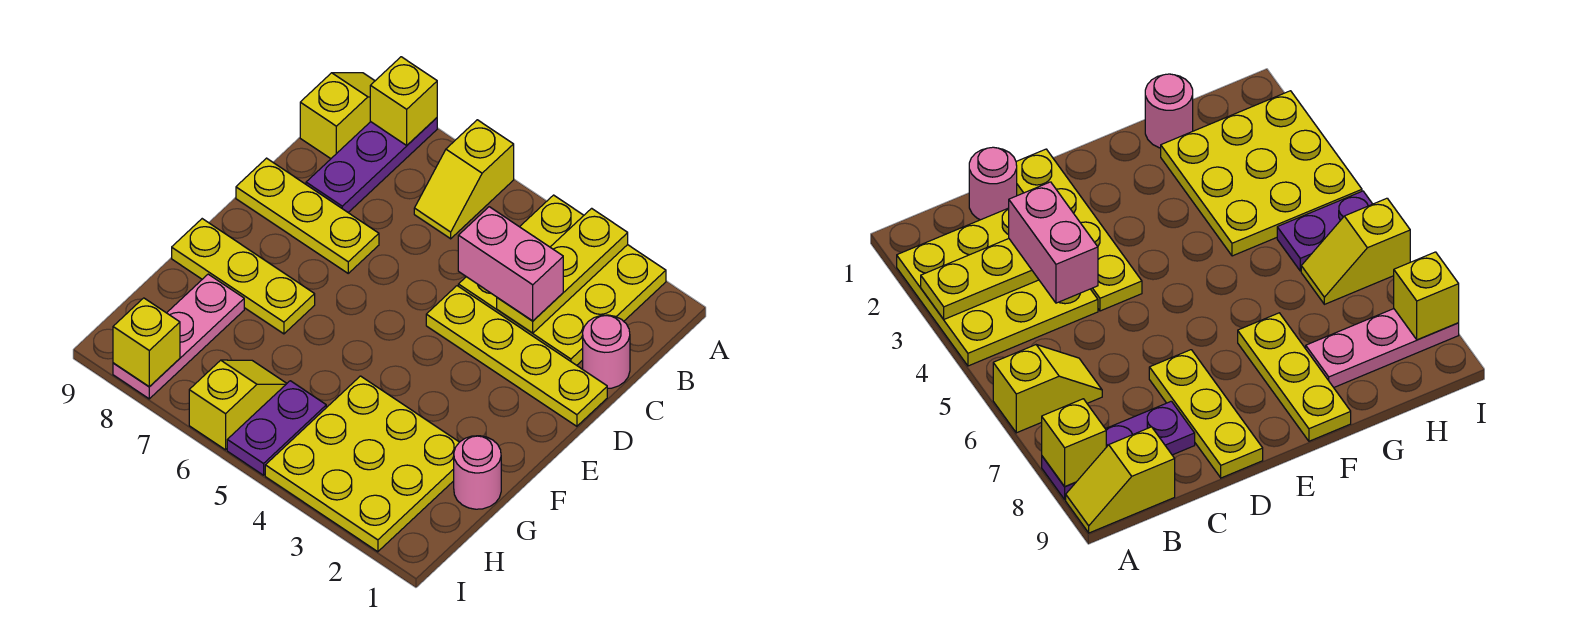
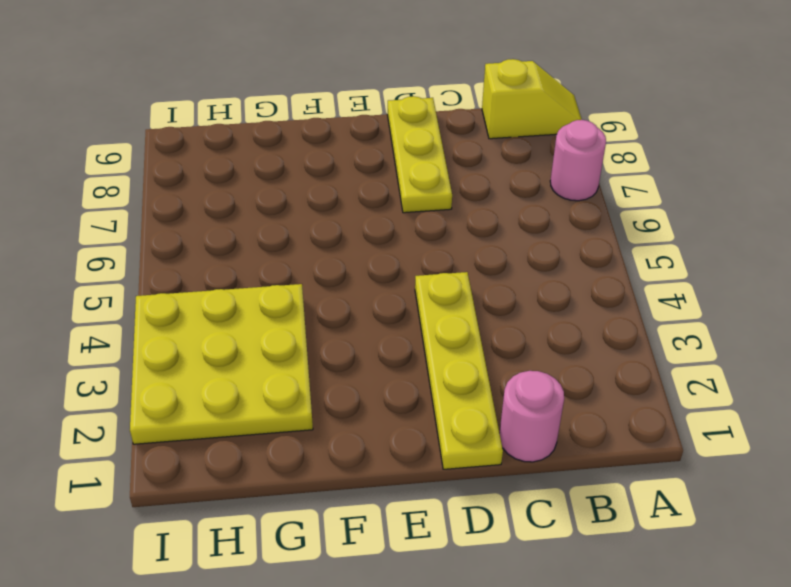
pink 1x1 round brick [550,120,606,201] -> pink 1x1 round brick moved to [454,436,501,509]
none -> yellow 3x3 plate [458,195,666,365]
none -> yellow 1x2 slope [414,120,514,239]
none -> purple 1x3 plate [306,118,437,212]

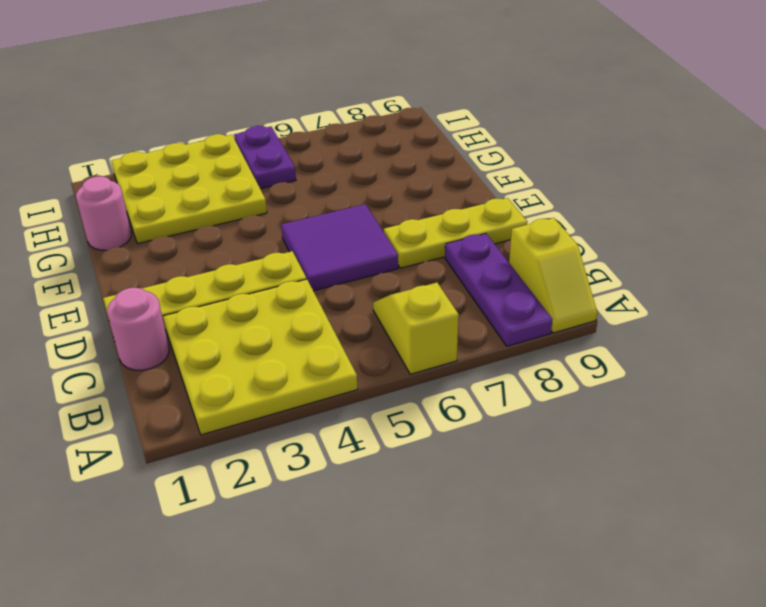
purple 2x2 tile [281,204,398,291] -> none
none -> yellow 1x3 plate [172,219,315,334]
none -> pink 1x3 plate [113,274,244,399]
none -> yellow 1x2 slope [189,360,287,450]

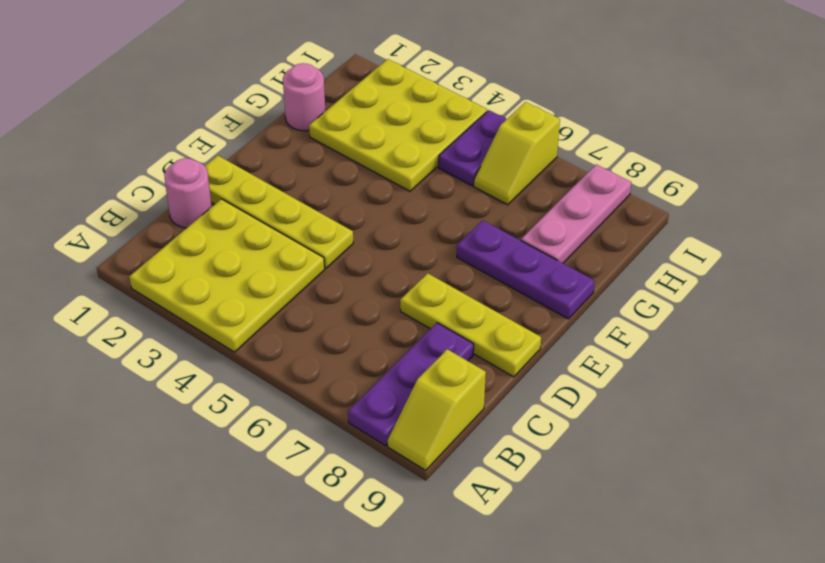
purple 1x3 plate [457,220,595,319] -> yellow 1x3 plate [172,219,315,334]
none -> yellow 1x2 slope [414,120,514,239]
none -> yellow 1x3 plate [497,208,628,333]
none -> yellow 1x1 brick [370,57,437,145]

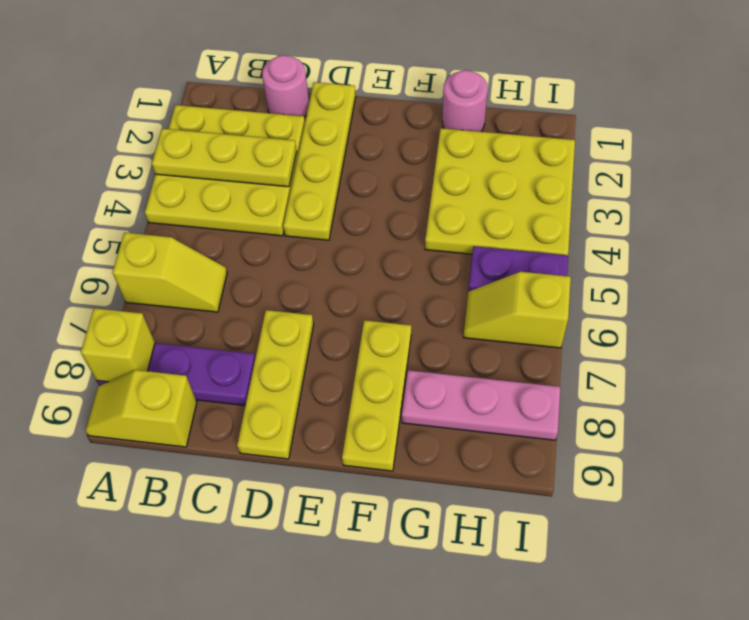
none -> yellow 1x1 brick [113,298,180,387]
none -> pink 1x2 brick [458,207,563,321]

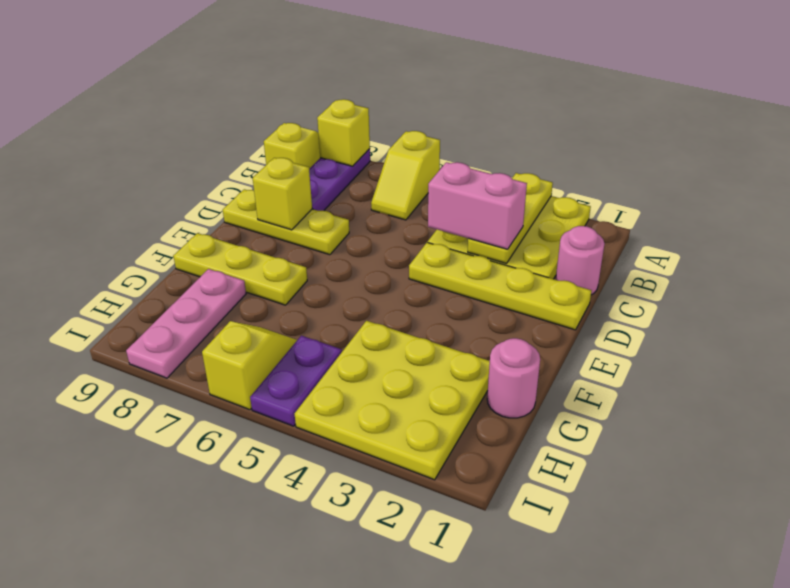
yellow 1x1 brick [253,158,312,230] -> yellow 1x1 brick moved to [113,298,180,387]

